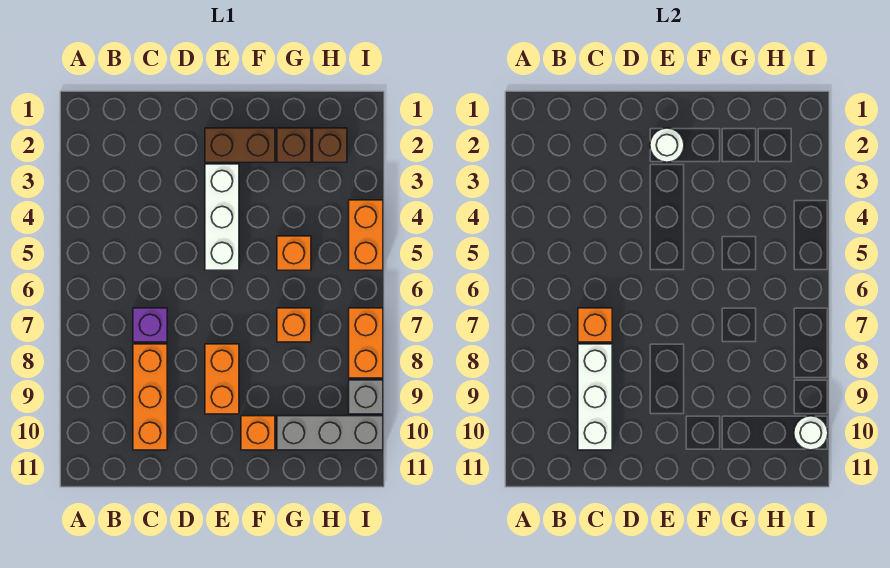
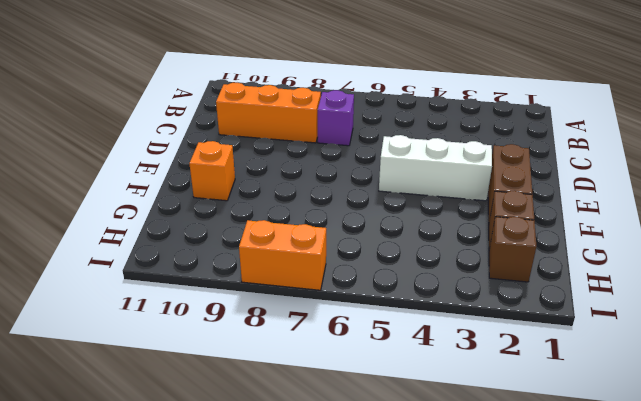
none -> orange 1x2 brick [205,344,239,414]
none -> orange 1x1 brick [277,236,311,270]
none -> orange 1x1 brick [277,308,311,342]

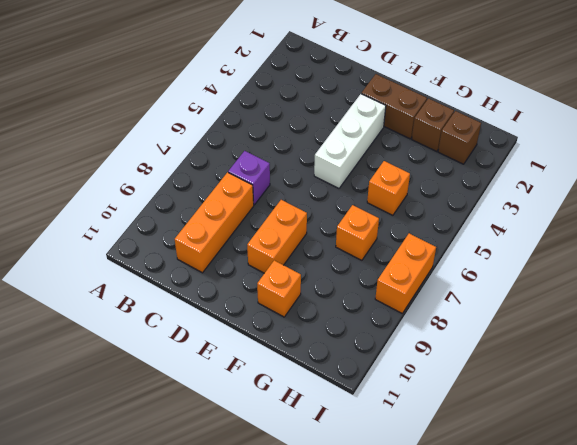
none -> grey 1x3 brick [277,416,383,450]
none -> orange 1x2 brick [349,200,383,270]
none -> grey 1x1 brick [349,380,383,414]

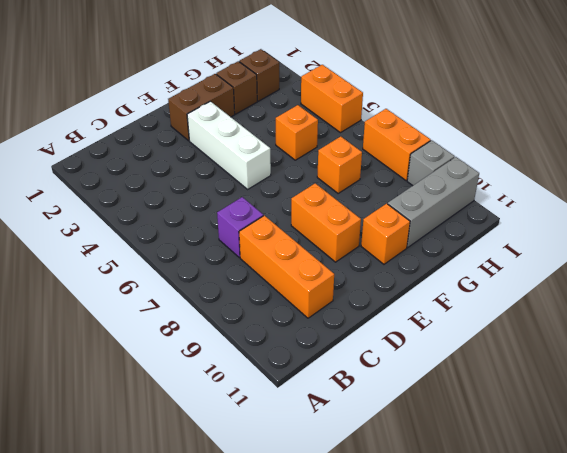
none -> orange 1x1 brick [578,308,612,342]
none -> white 1x3 brick [578,344,612,450]
none -> white 1x1 round brick [650,128,684,162]

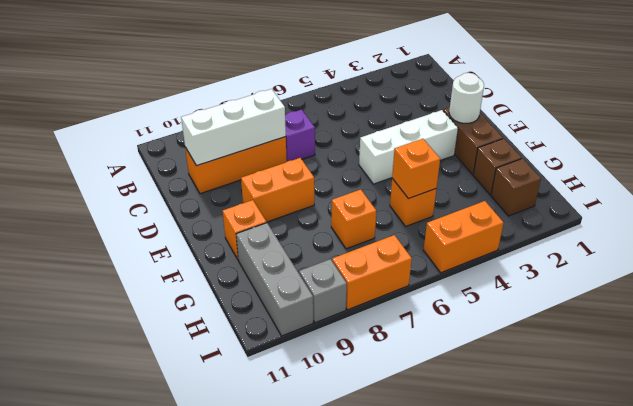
orange 1x1 brick [392,139,440,199] -> orange 1x1 brick moved to [578,308,612,342]
none -> white 1x1 round brick [794,416,828,450]

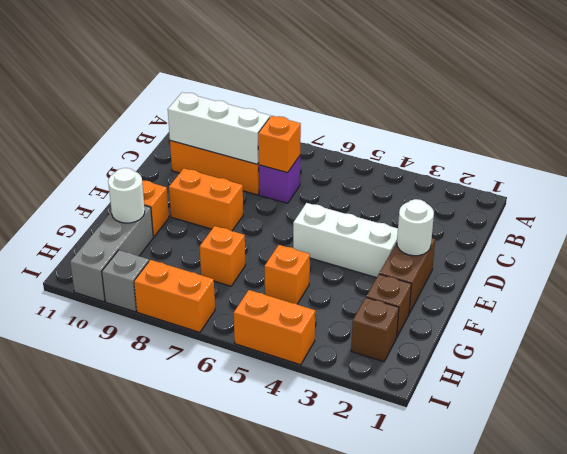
white 1x1 round brick [108,168,145,223] -> white 1x1 round brick moved to [794,416,828,450]

